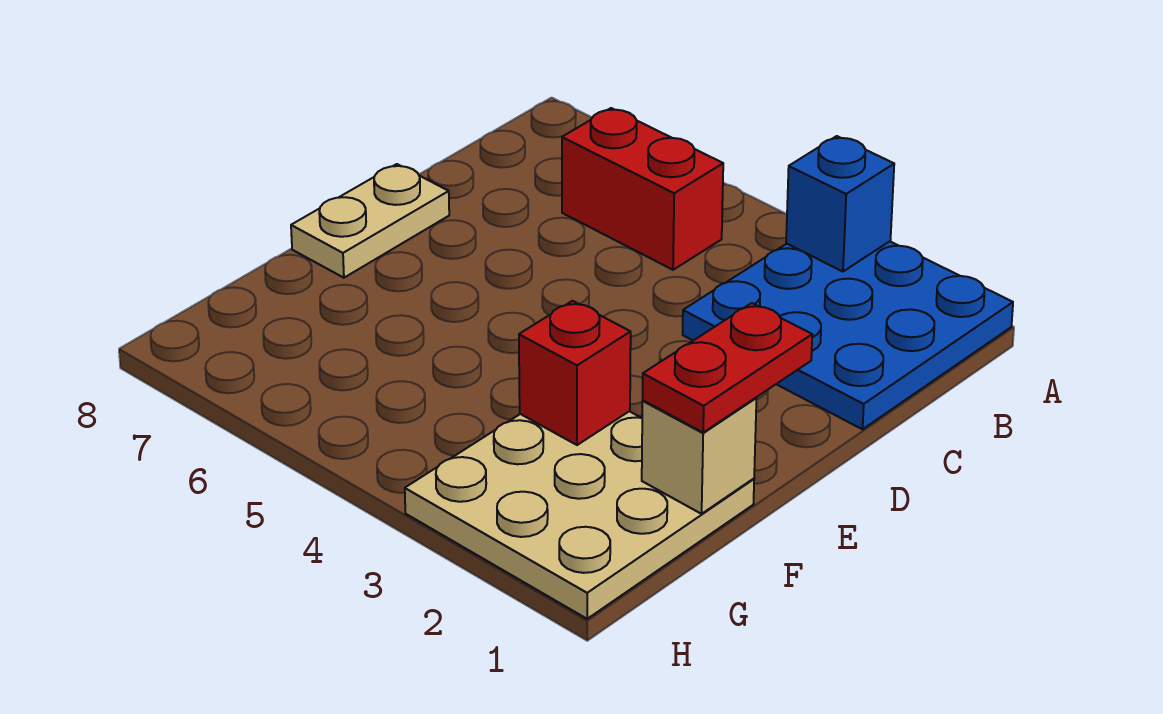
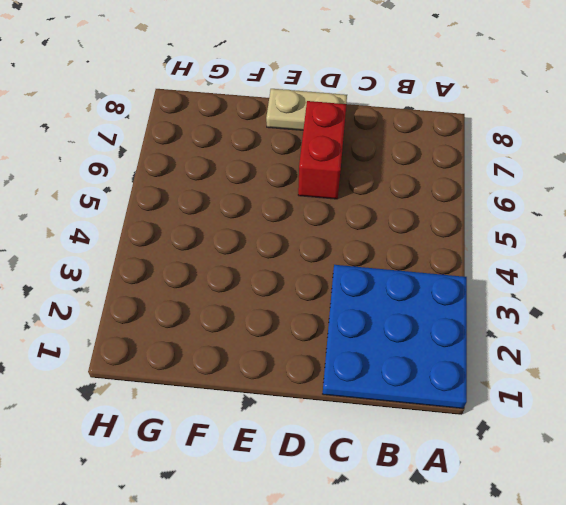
red 1x2 brick [298,101,346,199] -> red 1x2 brick moved to [562,108,723,270]
none -> tan 3x3 plate [405,411,754,619]
none -> blue 1x1 brick [786,136,894,272]

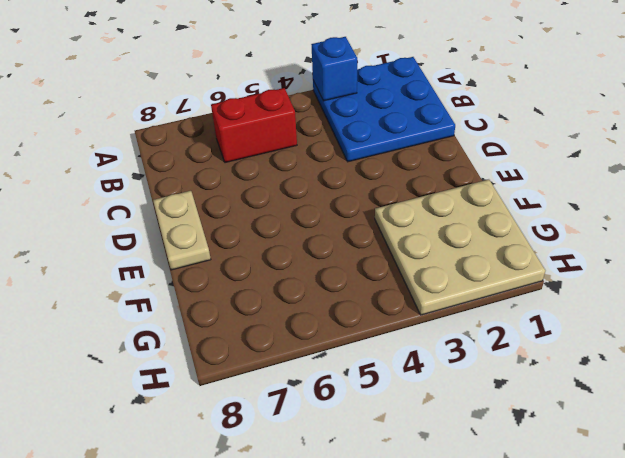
none -> tan 1x1 brick [642,398,756,514]
none -> red 1x1 brick [519,301,631,445]

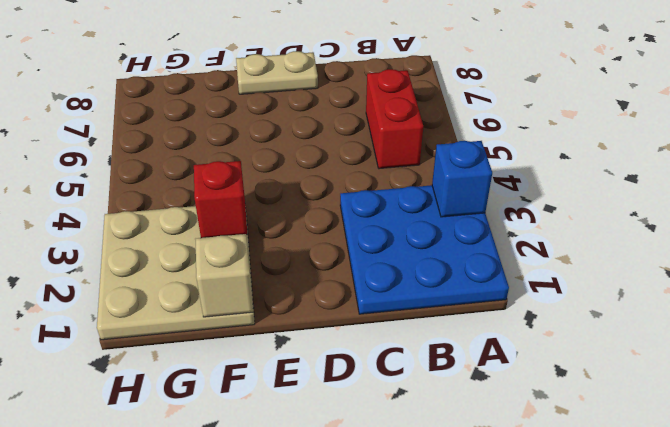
none -> red 1x2 plate [643,303,812,432]

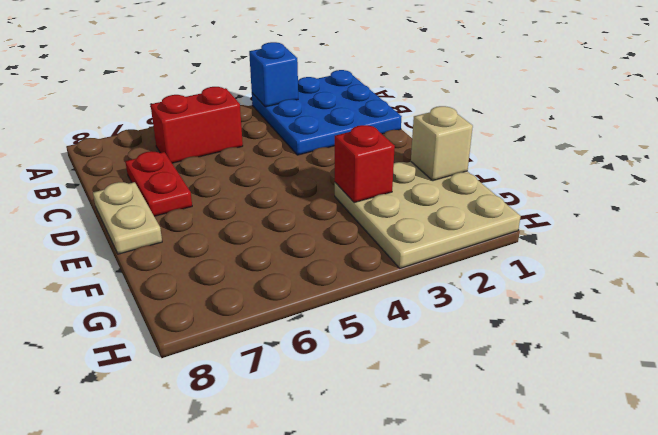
red 1x2 plate [125,151,192,216] -> red 1x2 plate moved to [643,303,812,432]

